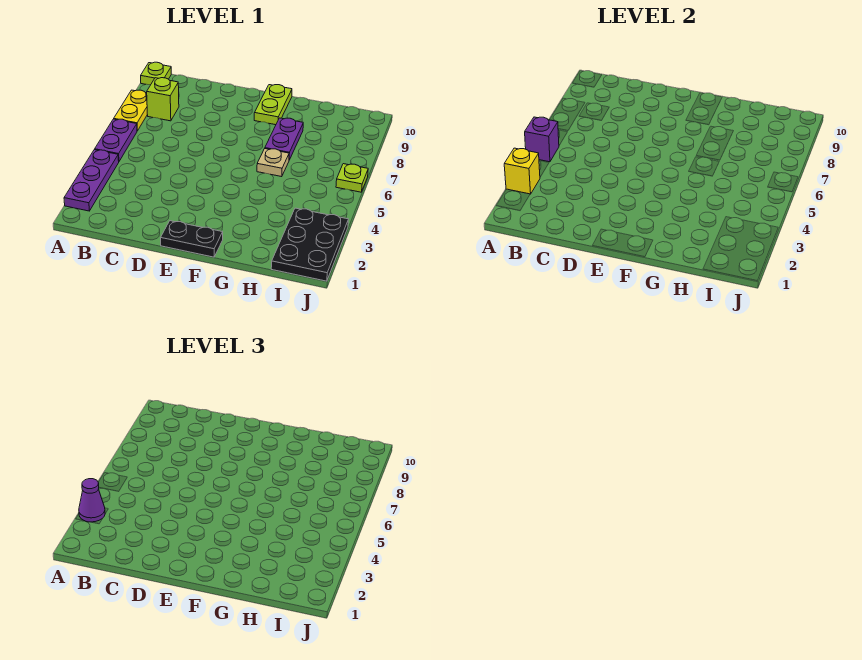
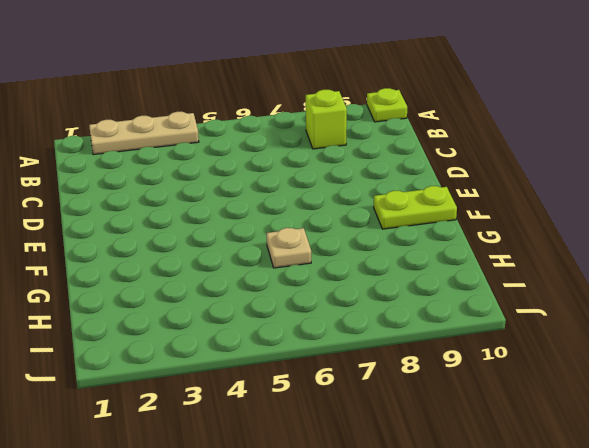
tan 1x3 plate [89,112,199,155] -> purple 1x3 plate [64,150,119,211]
none -> purple 1x2 plate [95,119,137,161]
none -> yellow 1x2 plate [114,90,147,131]
none -> black 1x2 plate [161,221,223,257]

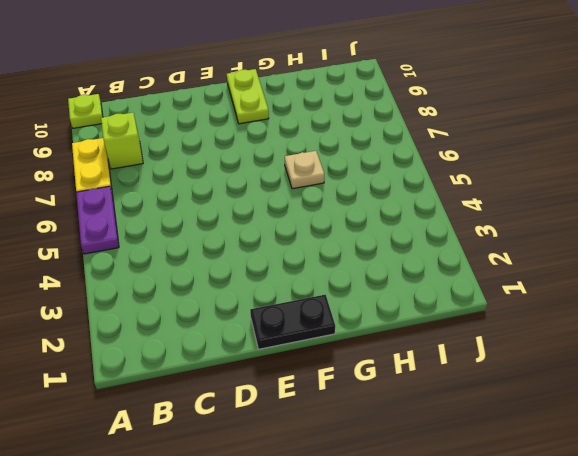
none -> purple 1x3 plate [64,150,119,211]
none -> purple 1x2 plate [265,118,303,160]
none -> black 2x3 plate [271,208,348,281]

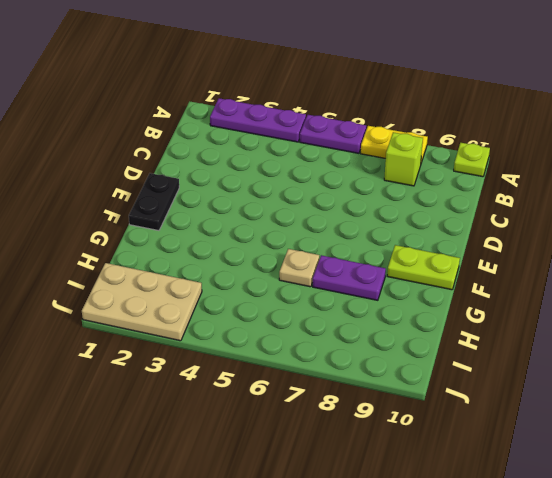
tan 2x3 plate [82,263,202,341] -> black 2x3 plate [271,208,348,281]
none -> lime 1x1 plate [336,164,368,192]
none -> yellow 1x1 brick [504,148,540,194]
none -> purple 1x1 brick [525,117,559,162]

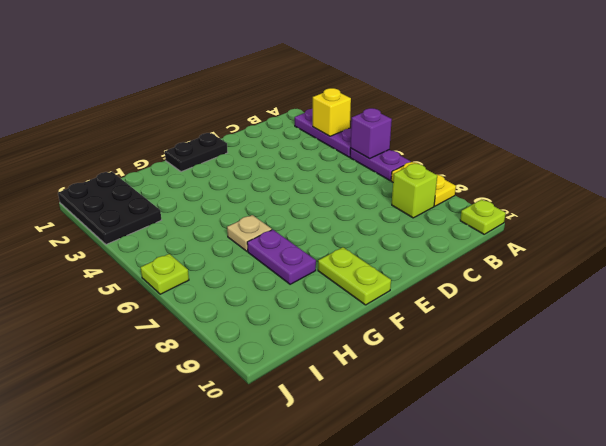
none -> purple 1x1 cone [79,479,105,522]

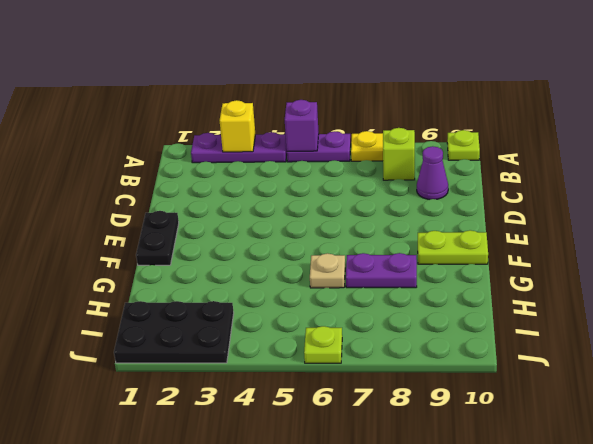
purple 1x1 cone [417,146,448,200] -> purple 1x1 cone moved to [79,479,105,522]

